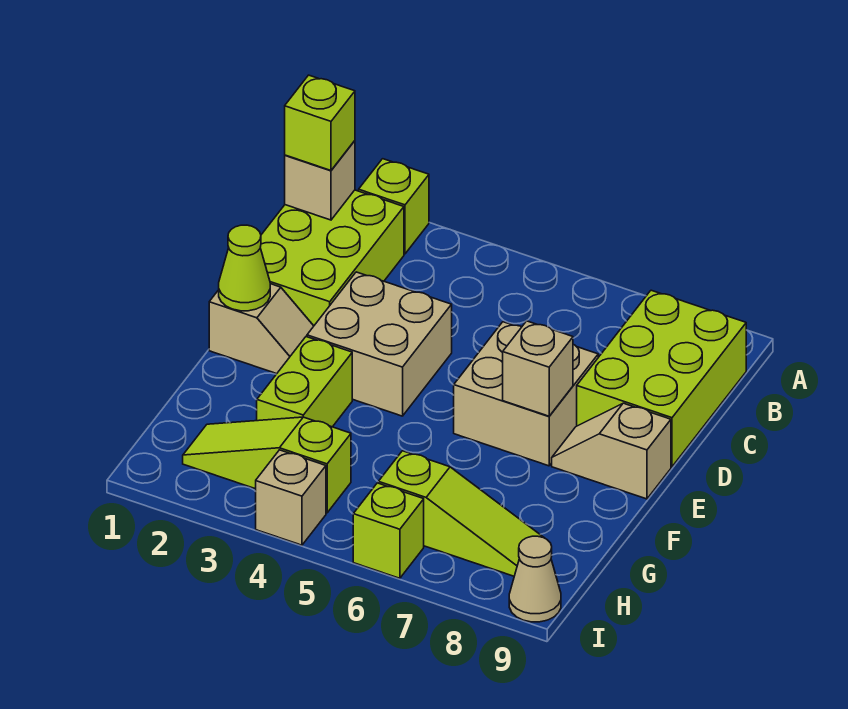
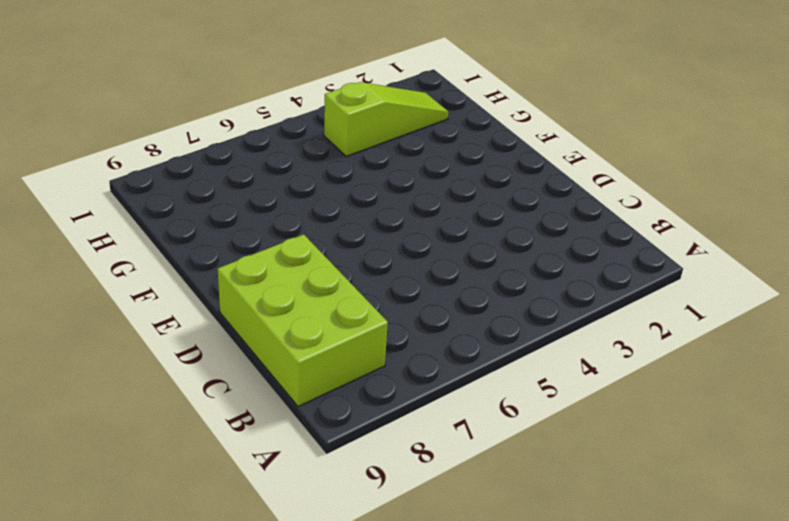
none -> lime 1x1 brick [359,159,429,254]
none -> lime 2x3 brick [260,190,404,326]
none -> tan 2x2 brick [307,272,452,416]

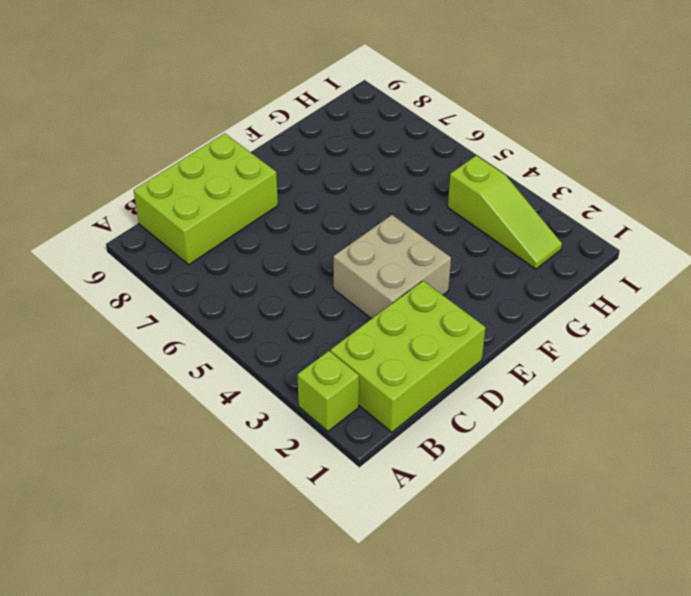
none -> tan 2x2 brick [454,322,598,466]
none -> tan 1x2 slope [209,284,314,374]
none -> tan 1x2 slope [552,403,671,499]

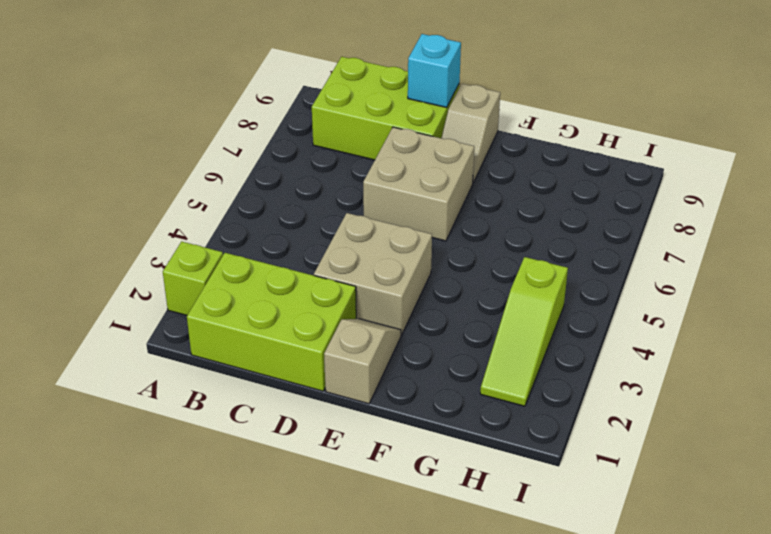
cyan 1x1 brick [408,34,461,107] -> none
none -> lime 1x2 brick [257,337,352,427]
none -> lime 1x3 slope [378,451,544,576]
none -> tan 1x1 brick [256,450,326,545]

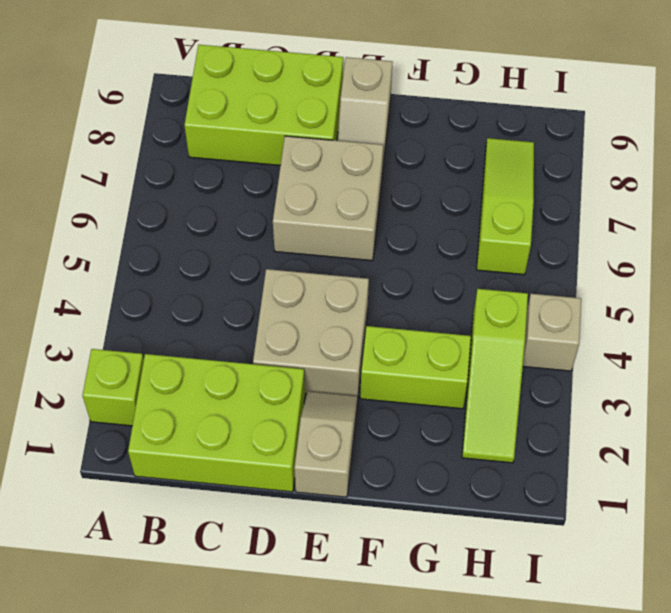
none -> lime 1x1 brick [353,483,424,578]
none -> tan 1x1 cone [509,536,561,622]
none -> tan 1x1 brick [285,141,355,220]

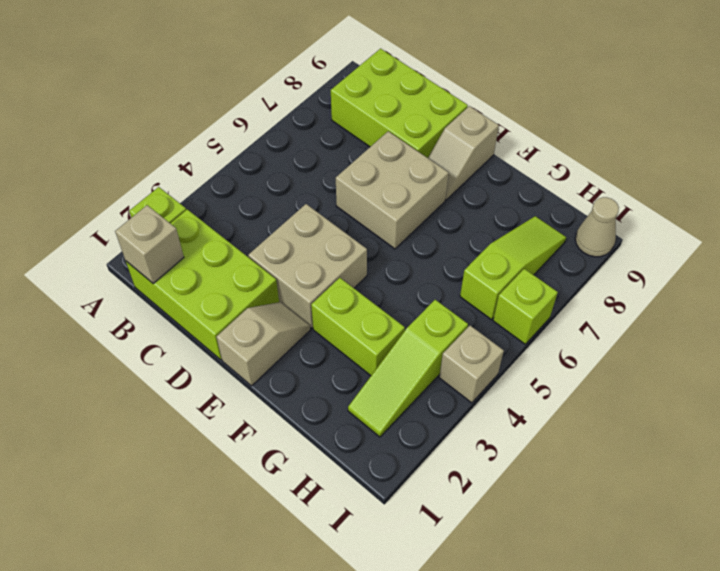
none -> lime 1x1 cone [219,225,270,311]
none -> tan 1x1 brick [503,321,573,416]
none -> lime 1x1 brick [285,75,355,170]

